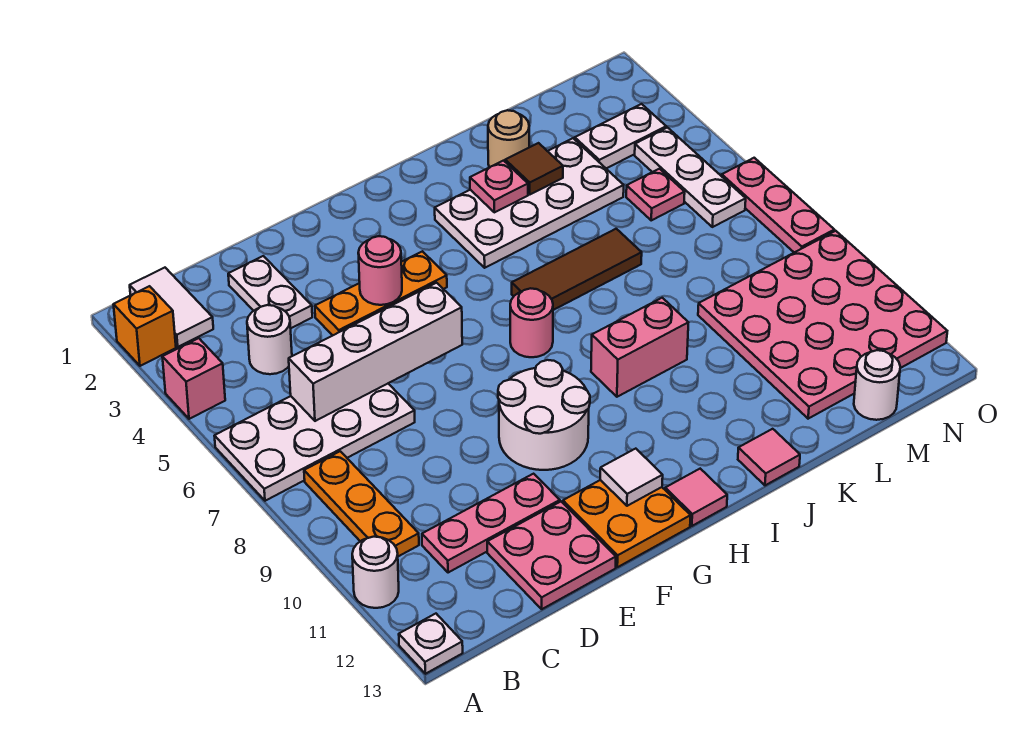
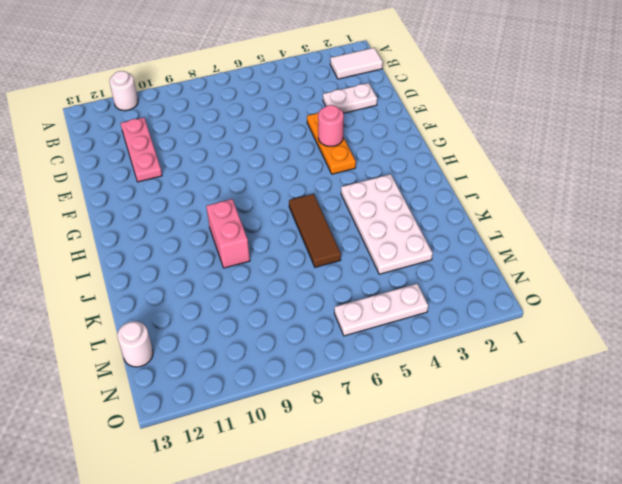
none -> orange 1x1 brick [113,286,176,366]
none -> pink 1x1 brick [162,338,225,419]
none -> white 2x4 plate [215,384,415,501]
none -> white 1x1 plate [399,614,463,674]

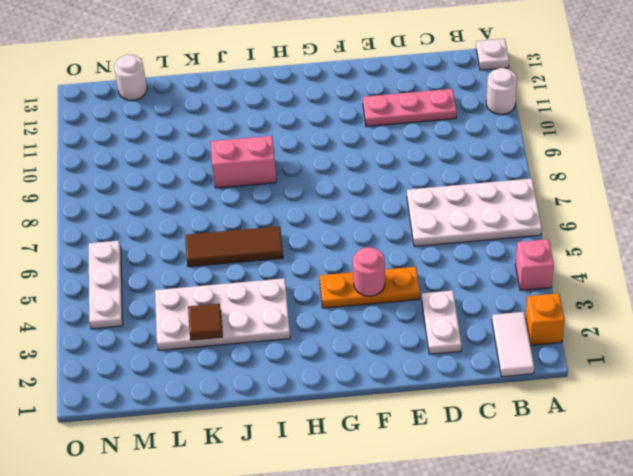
none -> orange 1x3 plate [304,451,419,556]
none -> white 1x1 round brick [247,305,292,374]
none -> pink 2x2 plate [487,502,616,609]
none -> white 2x2 round brick [498,360,590,470]

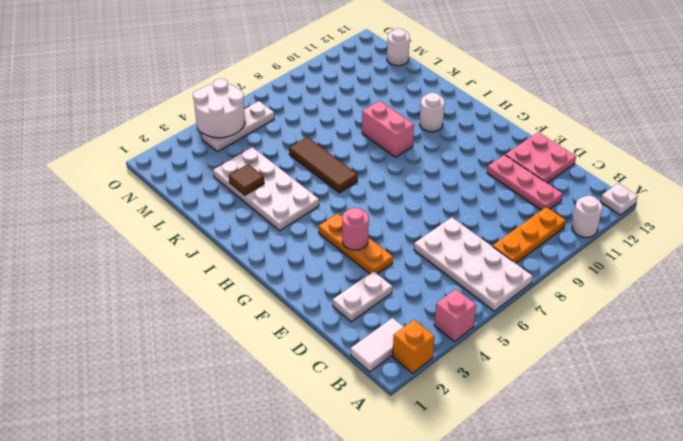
white 1x1 round brick [420,93,445,132] -> white 1x1 round brick moved to [247,305,292,374]
white 2x2 round brick [193,79,245,138] -> white 2x2 round brick moved to [498,360,590,470]
none -> orange 2x2 plate [563,480,691,567]
none -> pink 1x1 round brick [510,288,553,357]
none -> pink 1x1 tile [665,469,727,526]
none -> pink 1x1 tile [738,429,800,485]

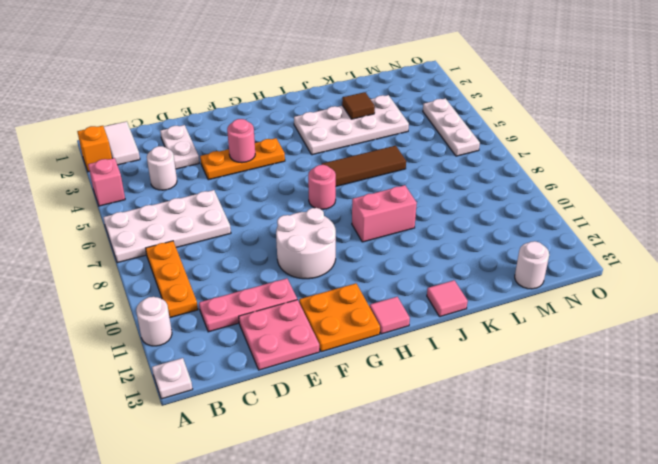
none -> tan 1x1 round brick [488,110,529,167]
none -> pink 4x4 plate [698,231,947,419]
none -> white 1x2 plate [575,104,666,168]
none -> pink 1x1 plate [626,169,685,220]

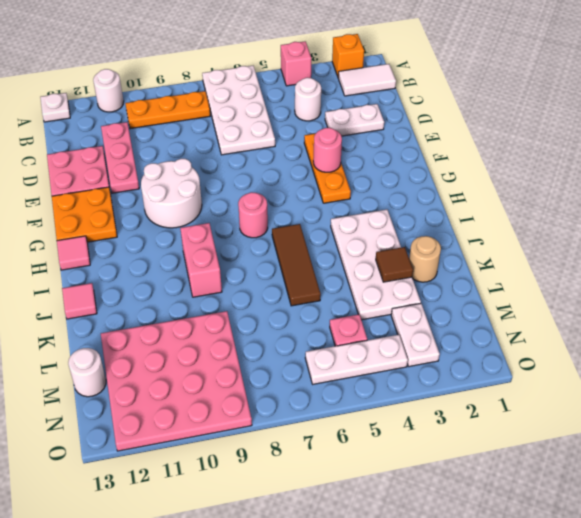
none -> pink 1x3 plate [722,158,834,252]
none -> white 1x4 brick [289,283,462,421]
none -> white 1x1 tile [600,449,663,506]
none -> pink 1x1 plate [470,161,528,212]

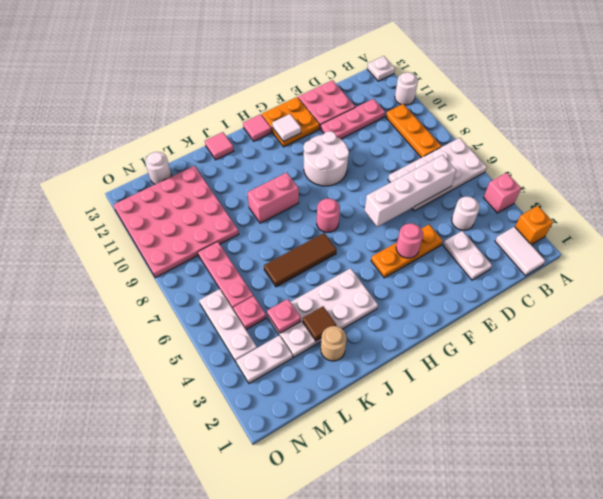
pink 1x1 plate [267,299,301,333] -> pink 1x1 plate moved to [470,161,528,212]
pink 1x3 plate [198,241,253,310] -> pink 1x3 plate moved to [722,158,834,252]

